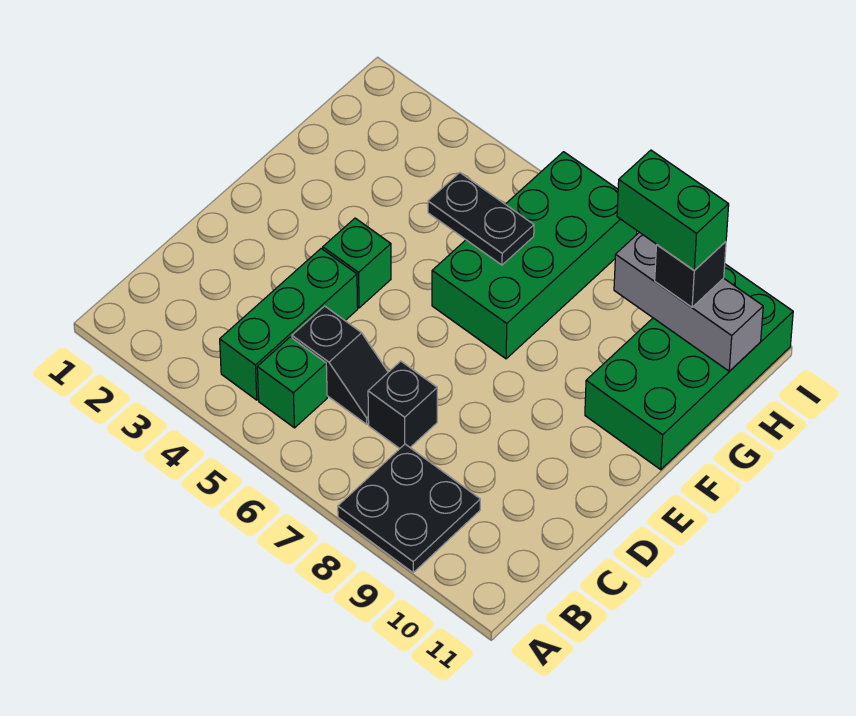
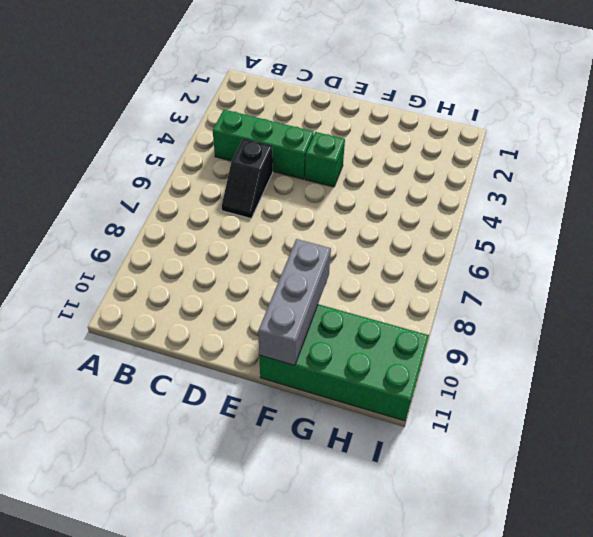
grey 1x3 brick [258,239,331,365] -> grey 1x3 brick moved to [614,232,763,371]
none -> black 2x2 plate [338,444,480,573]
none -> green 1x1 brick [257,337,327,428]
none -> black 1x1 brick [368,361,437,449]

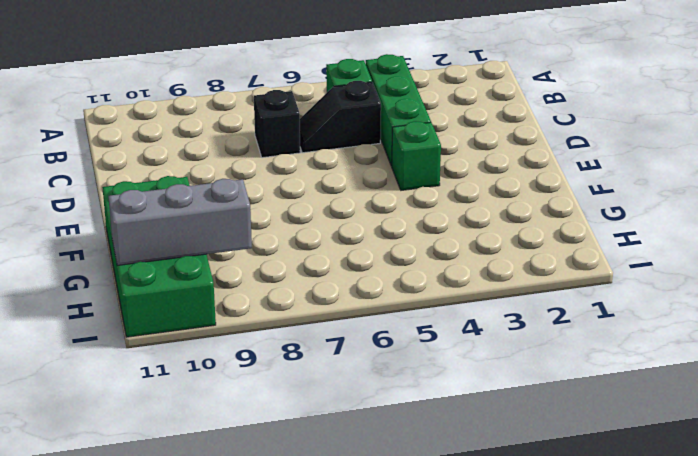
none -> black 2x2 plate [338,444,480,573]
none -> green 2x4 brick [432,152,637,359]
none -> black 1x2 plate [428,173,534,265]

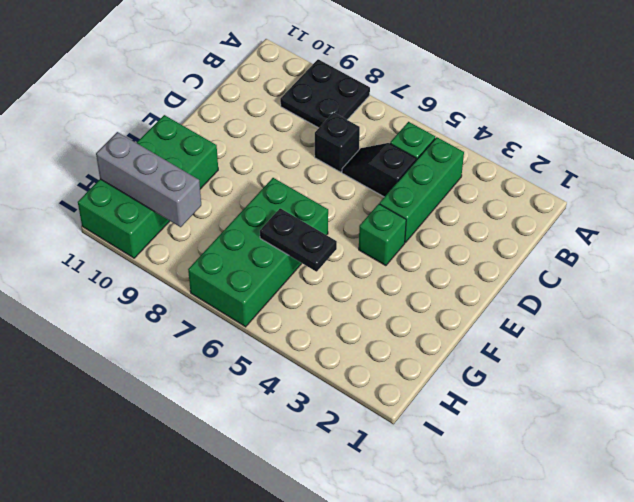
none -> black 1x1 brick [655,242,726,307]
none -> green 1x2 brick [617,150,729,271]

